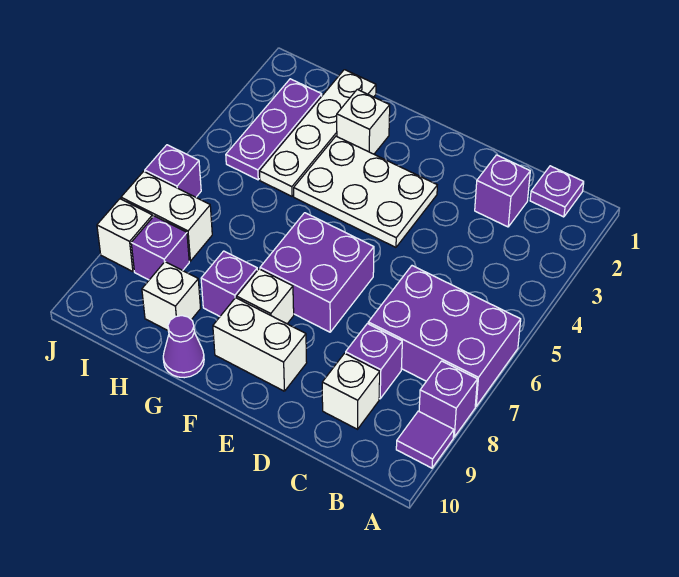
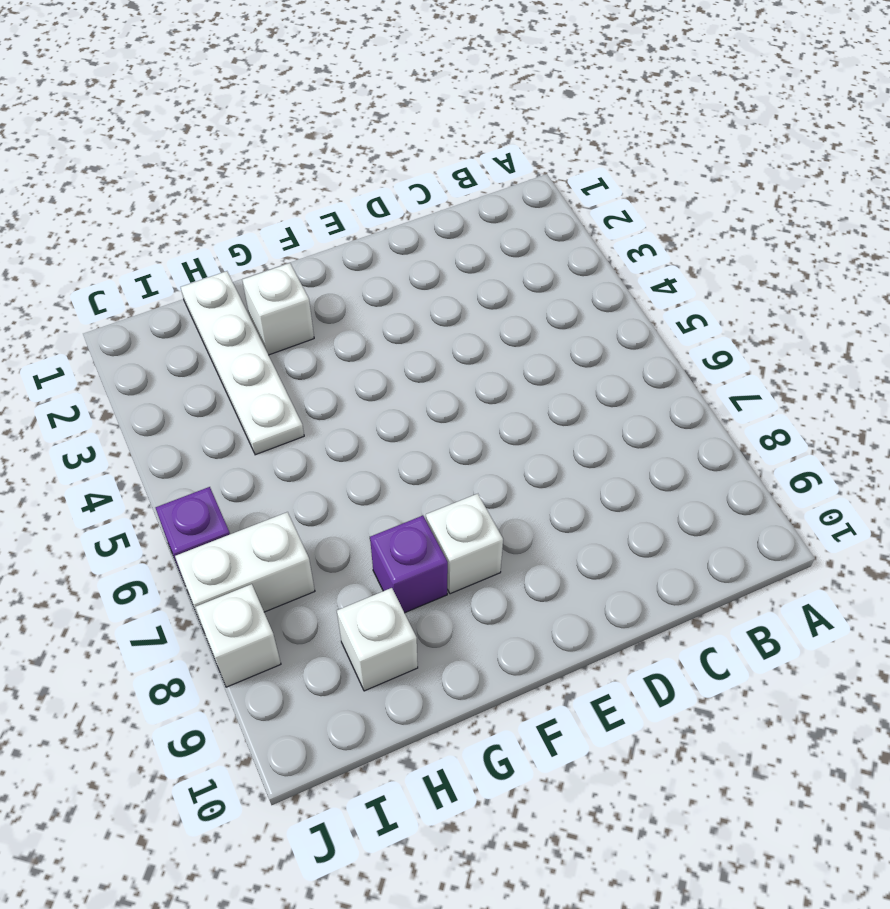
none -> purple 2x3 brick [368,266,521,406]
none -> purple 1x1 brick [419,361,477,437]
none -> purple 1x1 tile [396,411,454,468]

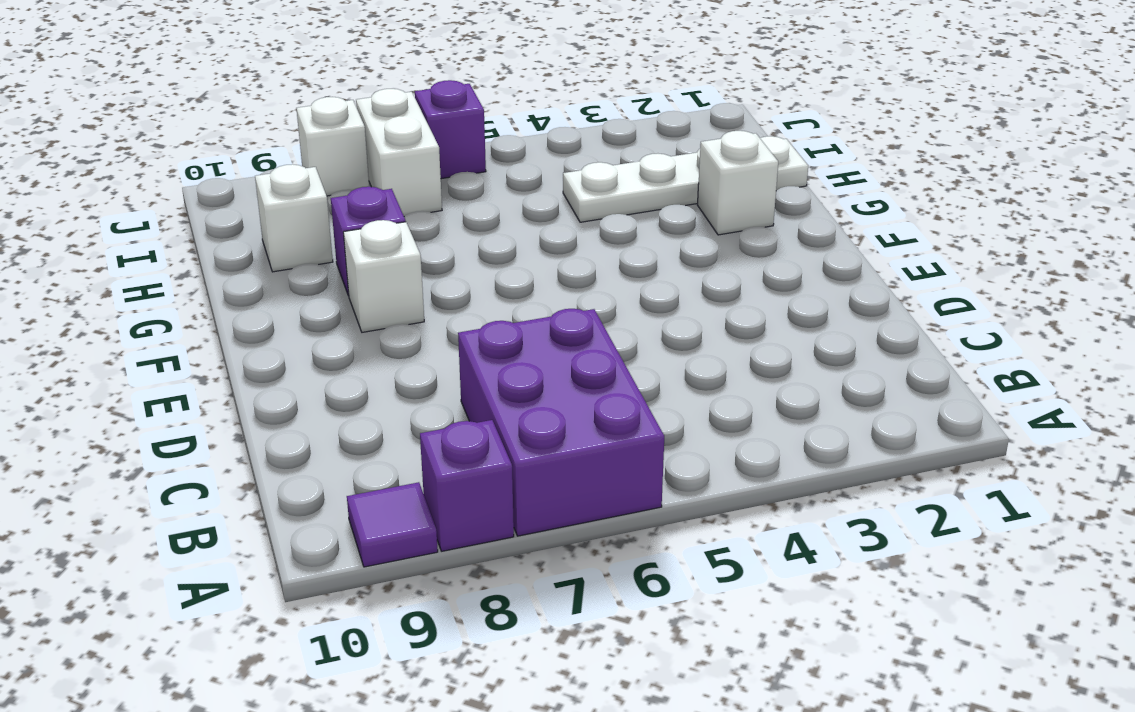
none -> purple 1x1 plate [530,166,584,217]
none -> purple 1x1 brick [475,155,530,227]
none -> purple 1x1 brick [346,324,402,399]

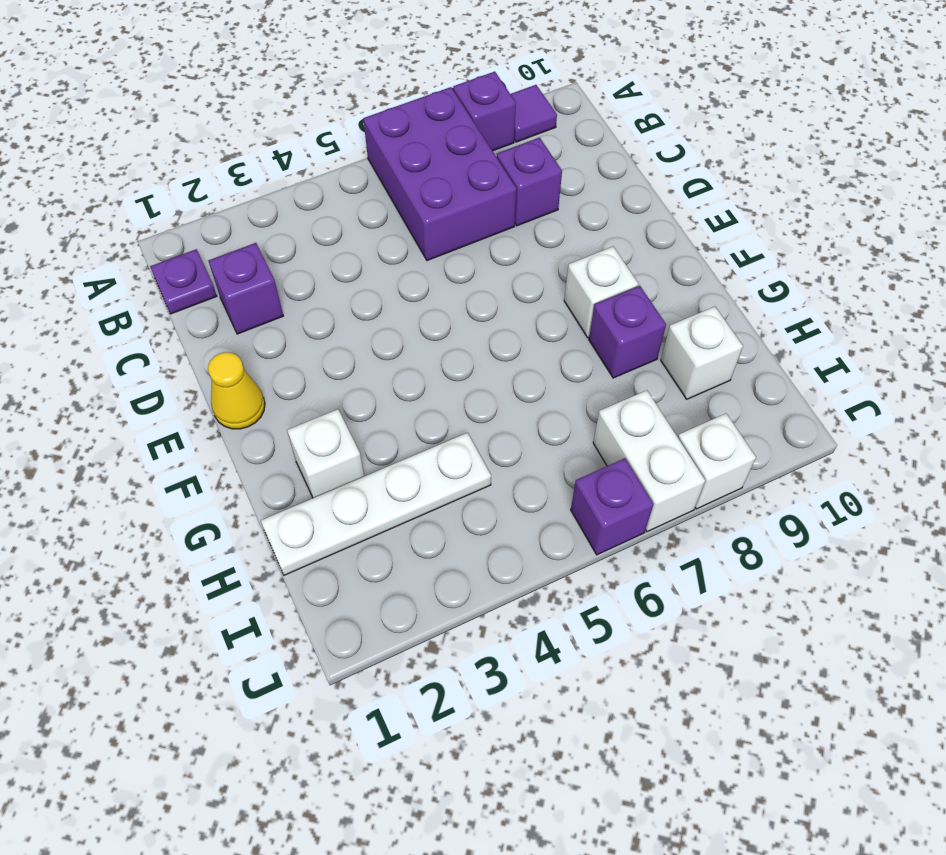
yellow 1x1 cone [208,352,265,429] -> none
none -> white 1x1 brick [322,353,380,429]
none -> white 2x3 plate [294,136,437,247]
none -> purple 2x2 brick [260,213,374,332]

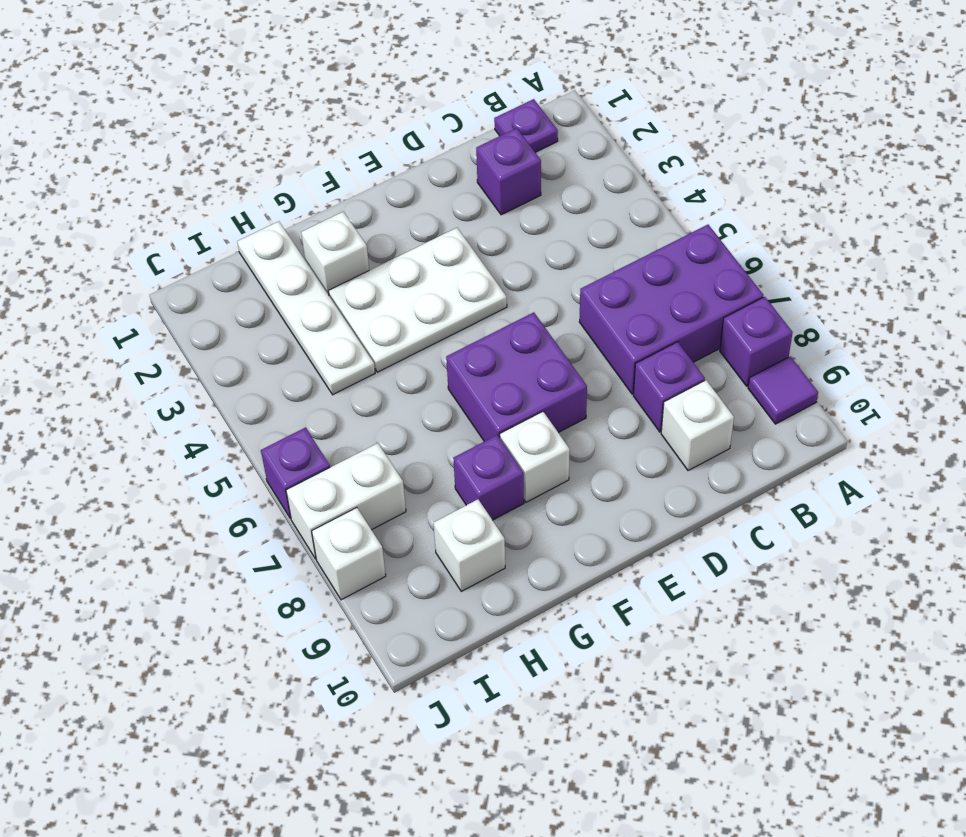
none -> white 1x2 brick [213,298,307,391]
none -> purple 1x1 cone [163,316,204,378]
none -> purple 1x3 plate [226,79,322,180]

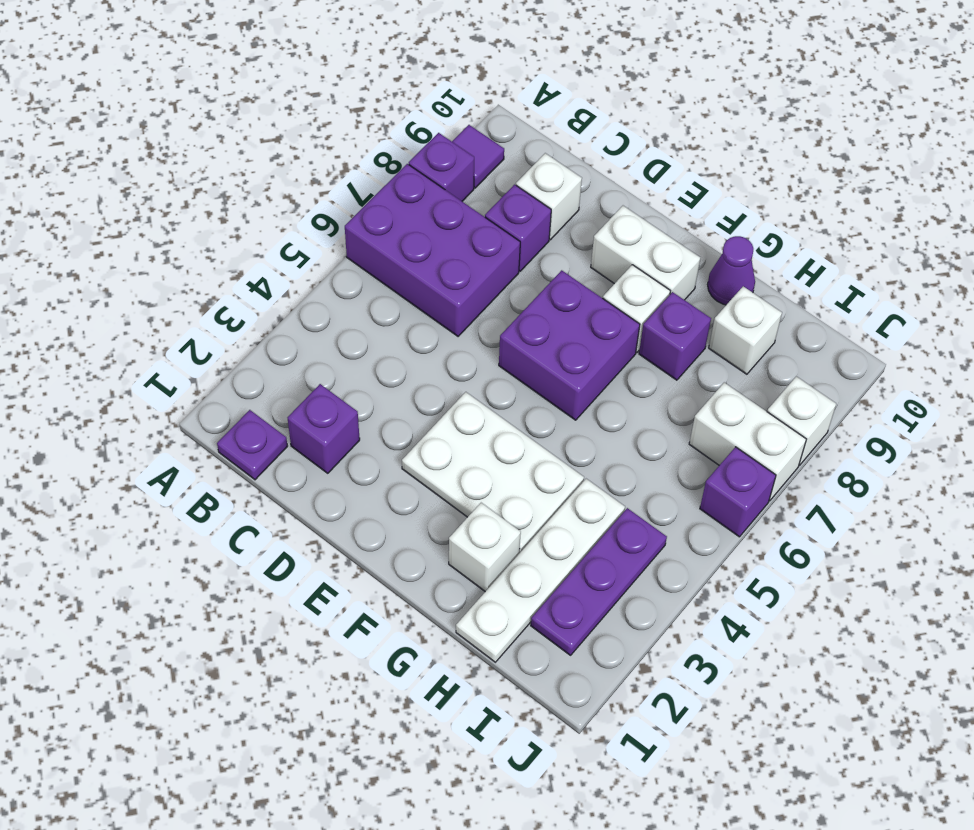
none -> purple 1x1 brick [131,216,189,280]

